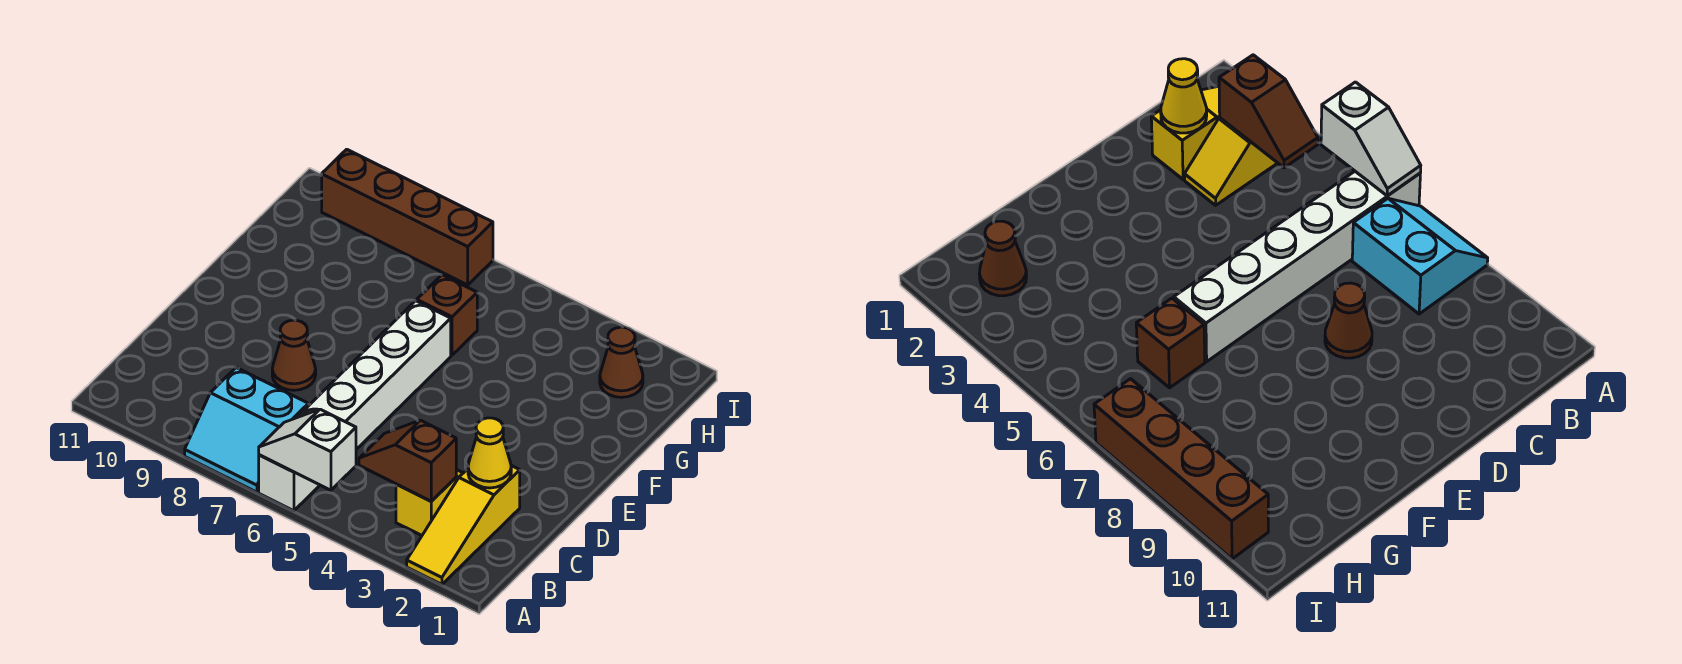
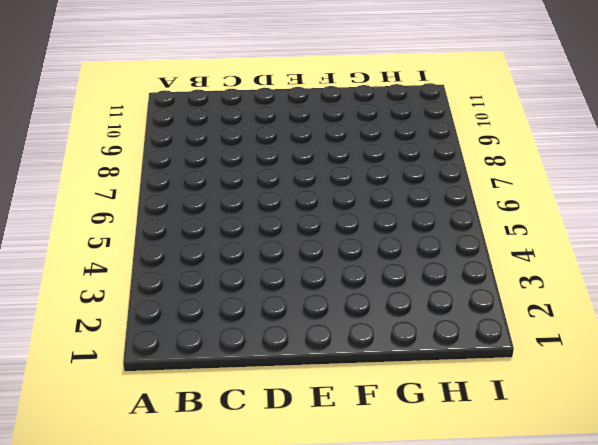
none -> yellow 1x3 slope [407,466,520,584]
none -> white 1x6 brick [259,301,451,511]

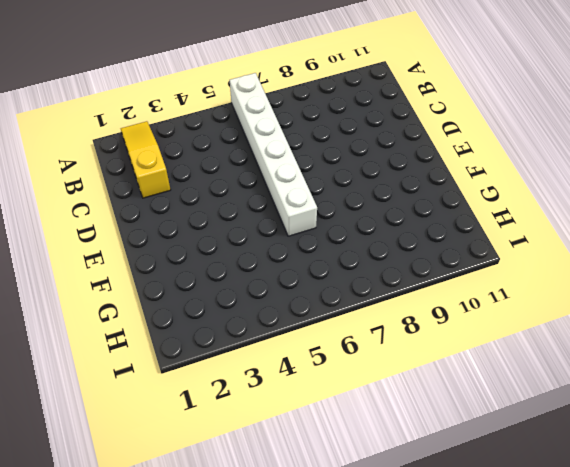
none -> cyan 2x2 slope [185,368,308,492]
none -> yellow 1x2 slope [396,470,463,535]

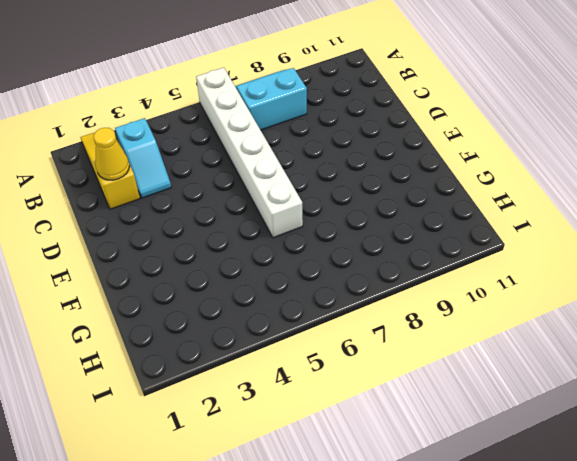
cyan 1x2 slope [115,118,171,198] -> yellow 1x2 slope [396,470,463,535]
none -> brown 1x1 cone [272,320,316,390]
none -> brown 1x1 brick [417,275,477,355]

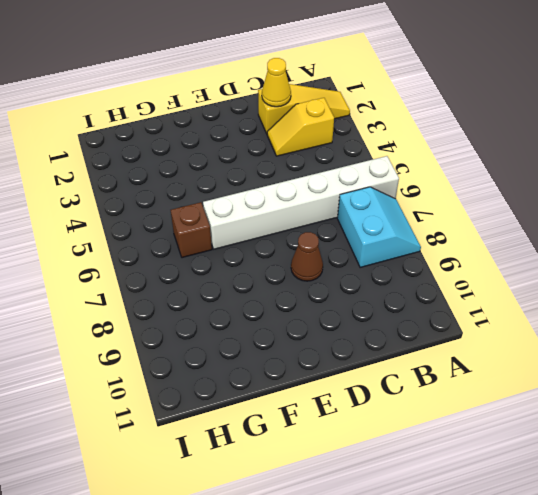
none -> brown 1x1 cone [600,327,643,397]
none -> brown 1x4 brick [322,149,493,285]

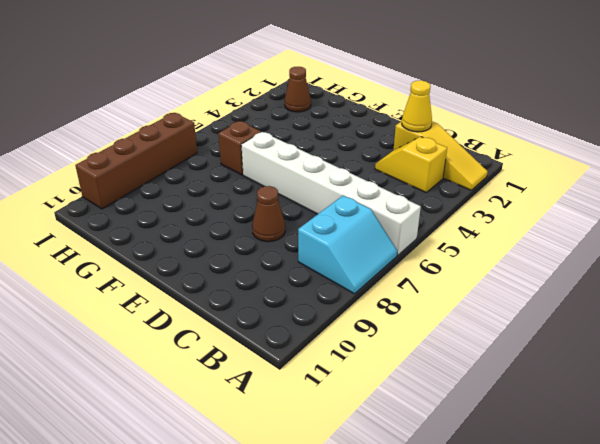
none -> white 1x2 slope [259,409,356,490]
none -> brown 1x2 slope [359,420,456,501]

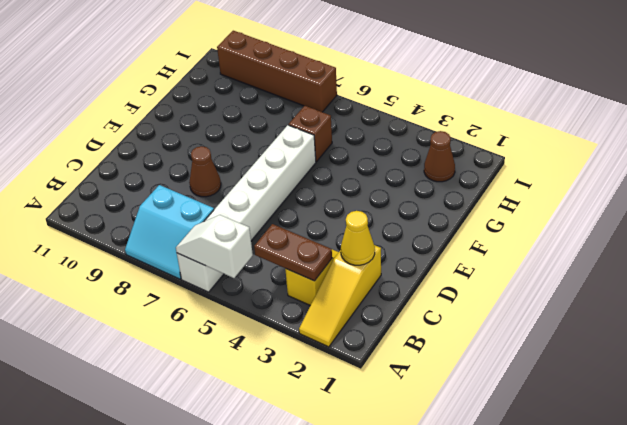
brown 1x2 plate [254,224,332,281] -> brown 1x2 slope [359,420,456,501]

